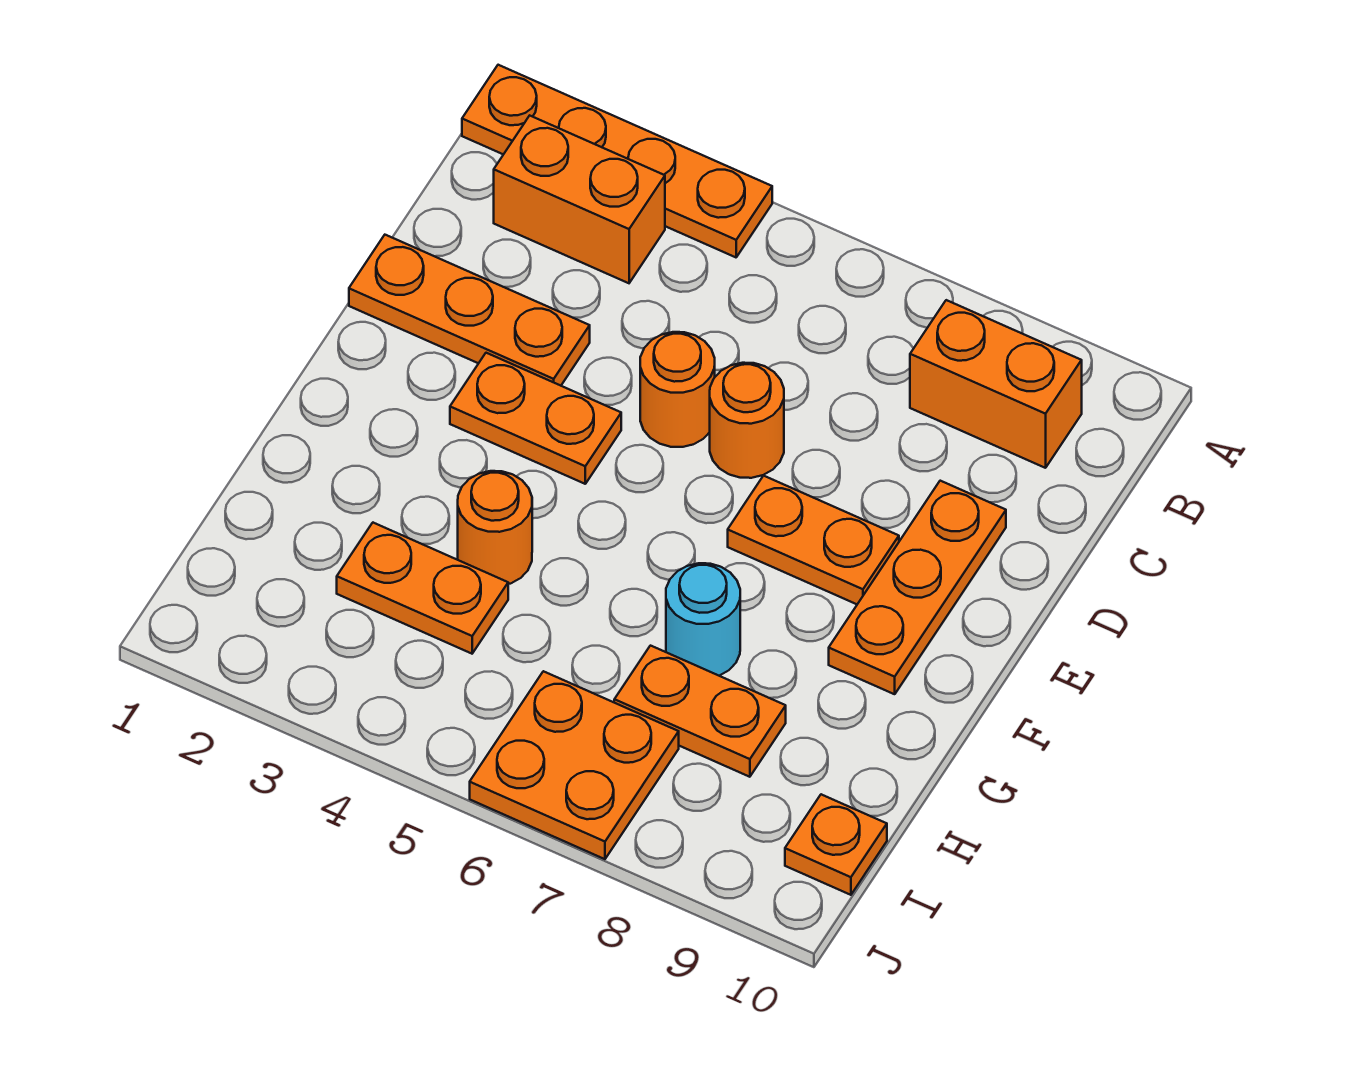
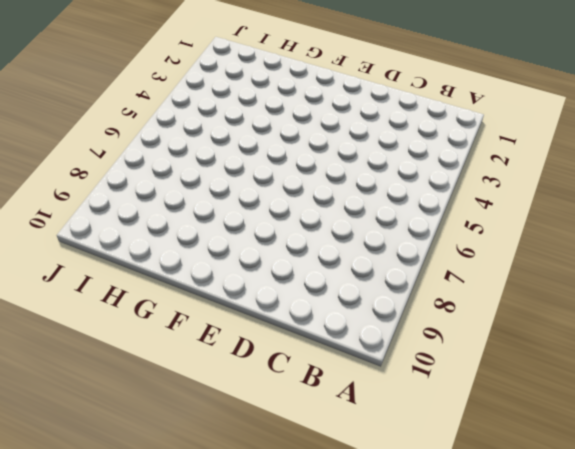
none -> orange 1x4 plate [462,65,772,257]
none -> orange 1x2 brick [494,116,665,283]
none -> orange 1x2 brick [910,300,1082,468]

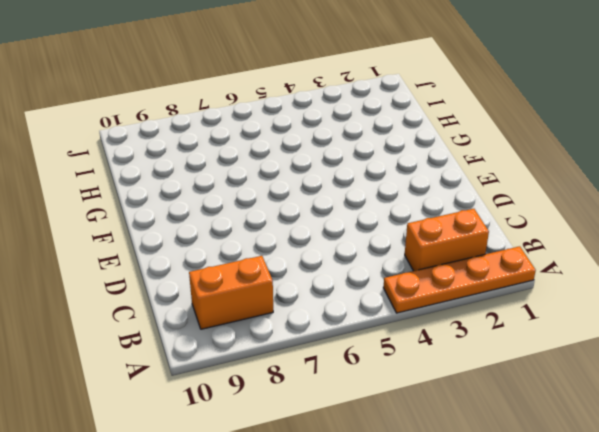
none -> orange 1x3 plate [349,235,590,386]
none -> orange 1x1 round brick [640,332,715,447]
none -> orange 1x1 round brick [710,363,784,478]

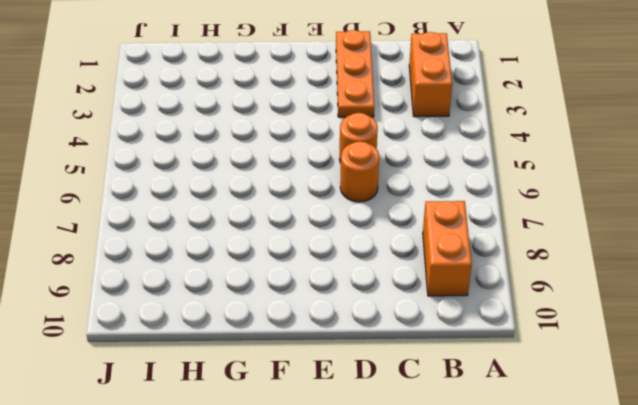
none -> orange 1x4 plate [462,65,772,257]
none -> orange 1x3 plate [829,481,1006,694]
none -> orange 1x2 plate [450,353,621,484]

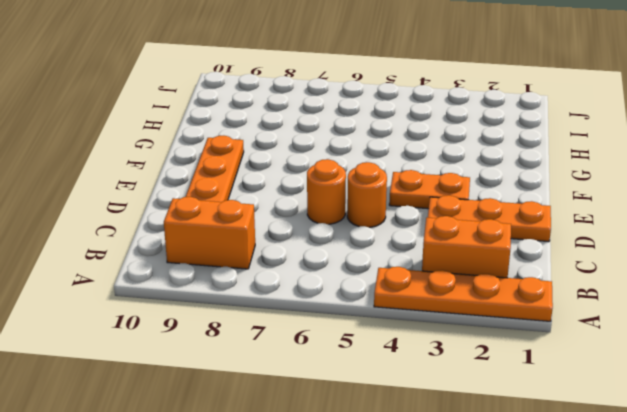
none -> orange 1x2 plate [728,476,899,604]
none -> orange 1x1 round brick [458,471,532,584]
none -> cyan 1x1 round brick [666,563,740,676]

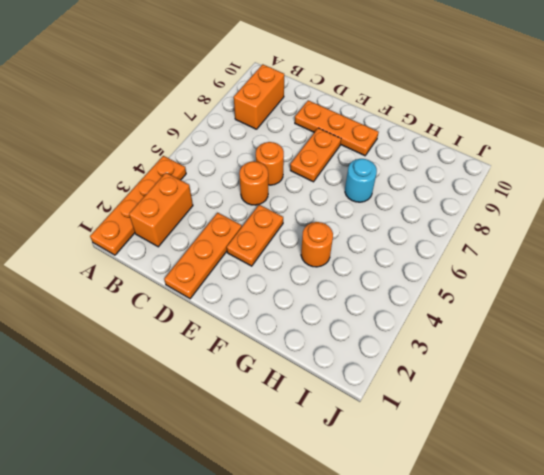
none -> orange 1x2 plate [337,523,508,654]
none -> orange 1x2 plate [614,646,786,777]
none -> orange 2x2 plate [470,671,679,859]

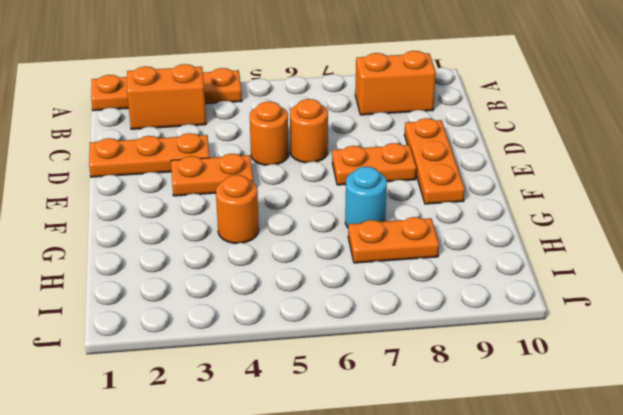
none -> orange 1x2 plate [337,523,508,654]
none -> orange 2x2 plate [470,671,679,859]
none -> orange 1x1 plate [785,794,887,895]

